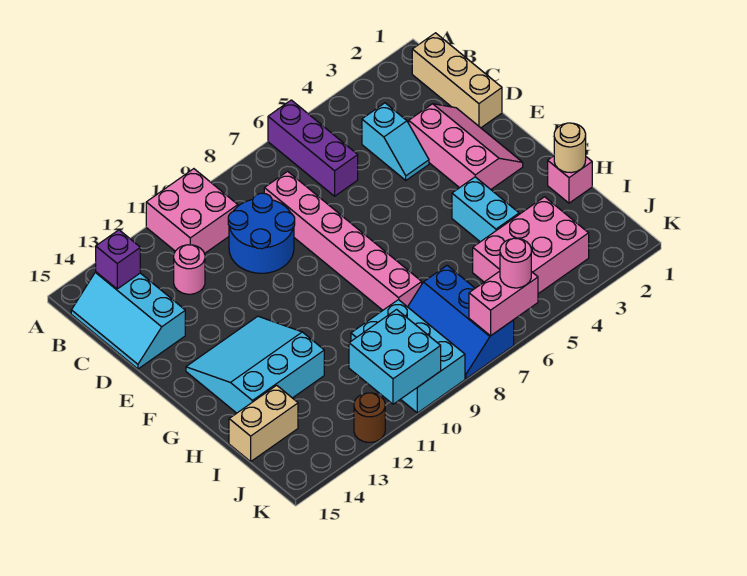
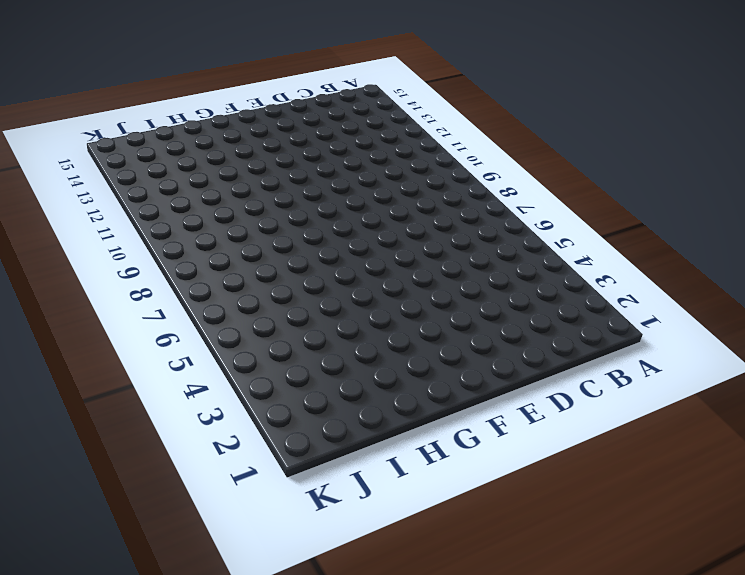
none -> purple 1x3 brick [268,100,358,196]
none -> pink 2x2 brick [146,169,238,254]
none -> tan 1x3 brick [412,33,502,128]

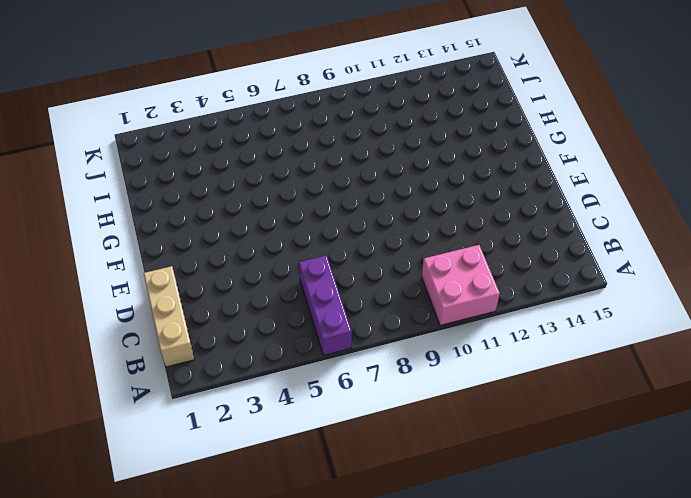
none -> cyan 2x3 slope [71,272,185,369]
none -> cyan 1x2 slope [362,103,429,180]
none -> pink 1x6 brick [264,171,422,310]

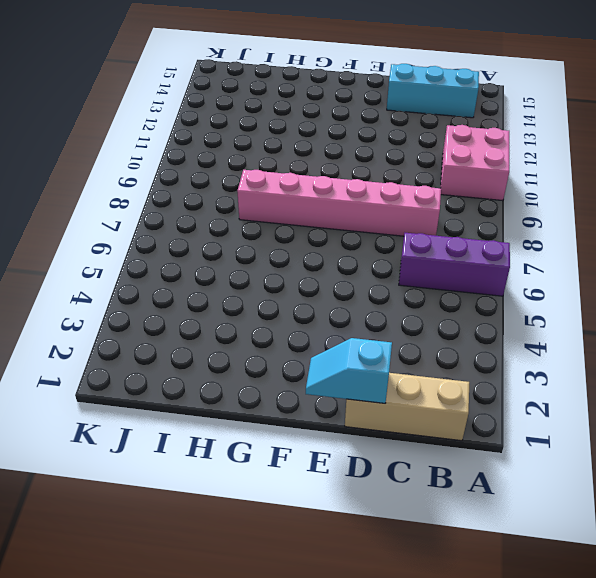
cyan 1x2 slope [306,338,392,403] -> cyan 1x2 slope moved to [362,103,429,180]
none -> blue 2x2 round brick [228,193,295,273]
none -> pink 1x1 round brick [174,245,205,294]
none -> pink 2x3 slope [409,104,523,189]

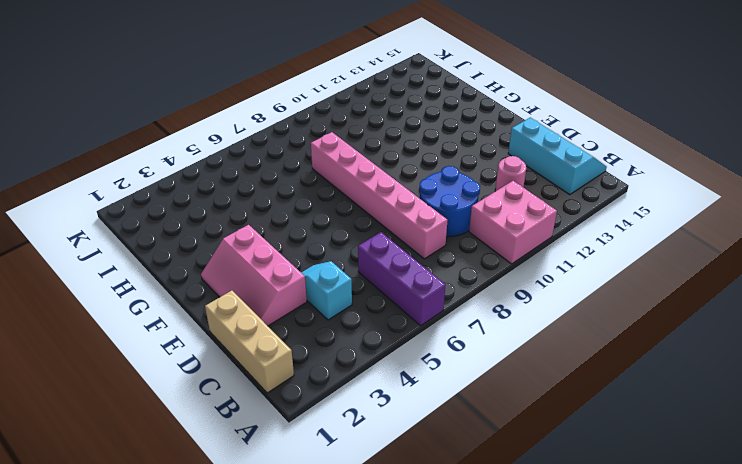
none -> cyan 3x3 slope [186,316,324,413]
none -> cyan 1x2 brick [452,177,519,242]
none -> pink 1x1 brick [548,156,592,203]

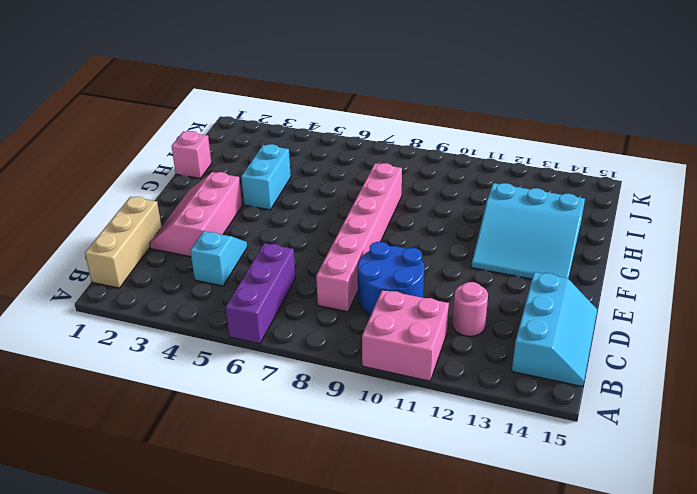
none -> pink 2x3 brick [473,197,589,294]
none -> blue 2x3 slope [408,266,514,379]
none -> cyan 2x3 brick [351,300,465,413]

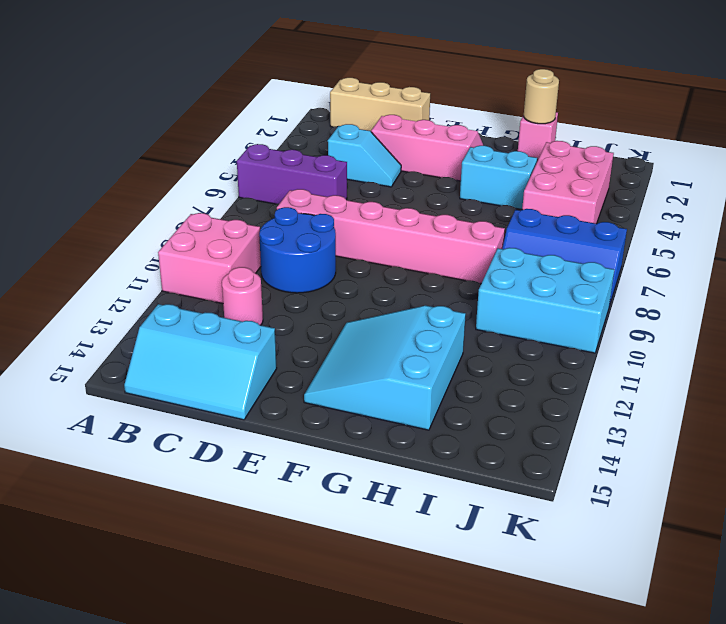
none -> tan 1x2 brick [229,385,298,461]
none -> brown 1x1 round brick [354,393,385,442]
none -> purple 1x1 brick [96,230,140,289]

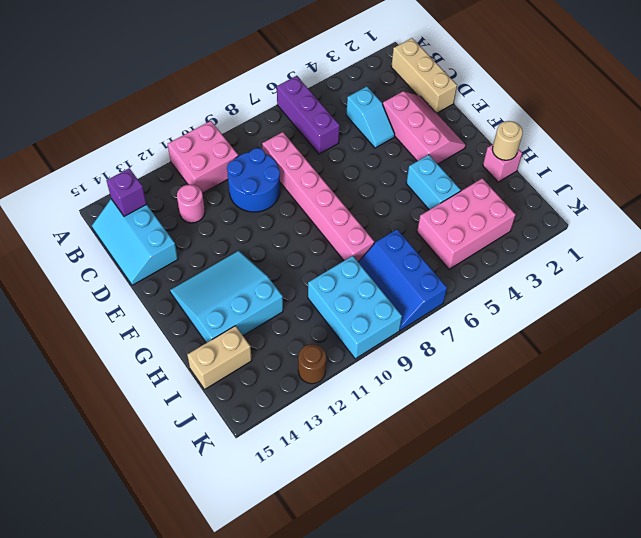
none -> cyan 2x2 brick [349,309,441,404]
none -> pink 1x2 brick [469,271,538,336]
none -> pink 1x1 round brick [500,238,531,288]

